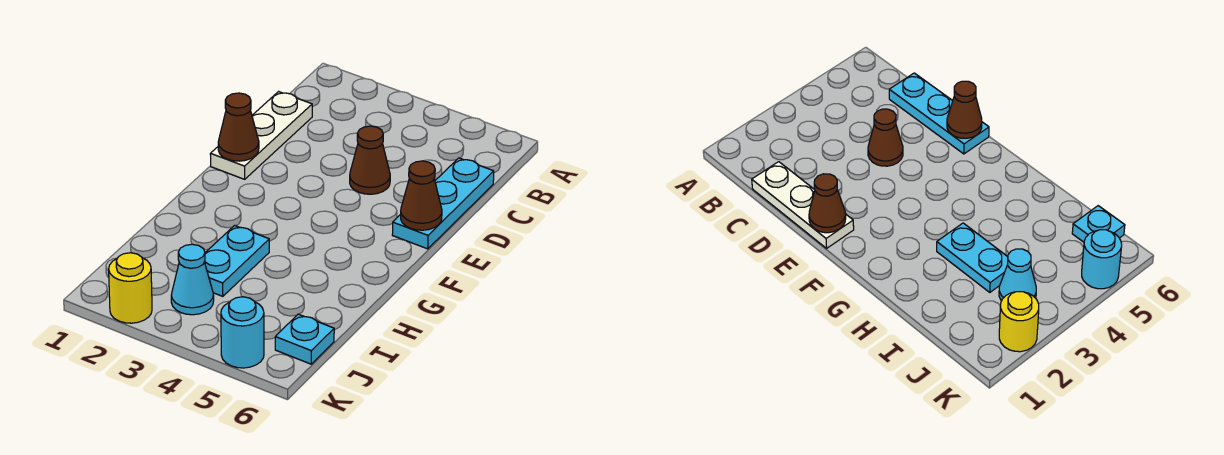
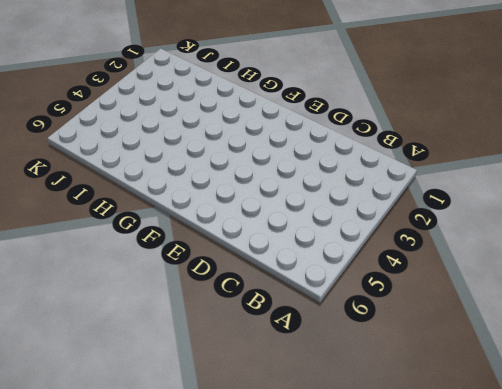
none -> white 1x3 plate [210,92,312,179]
none -> cyan 1x3 plate [392,158,494,249]

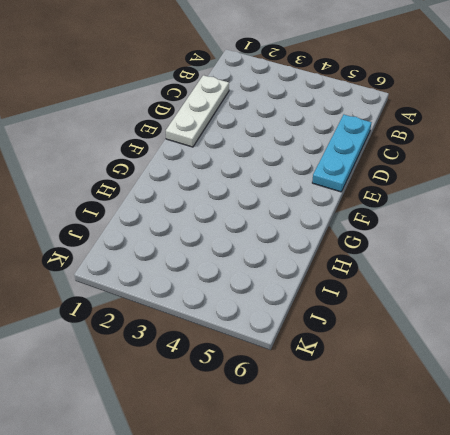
none -> brown 1x1 cone [350,126,390,194]
none -> cyan 1x2 plate [205,226,269,296]

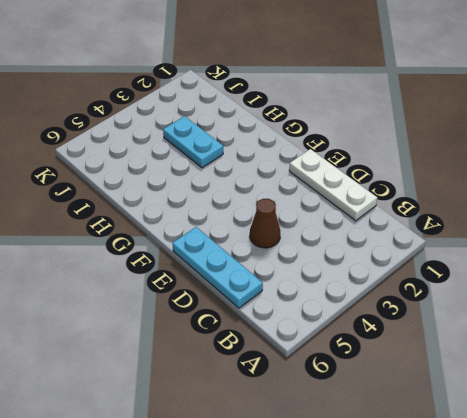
none -> cyan 1x1 cone [171,244,214,315]
none -> cyan 1x1 plate [275,314,334,364]

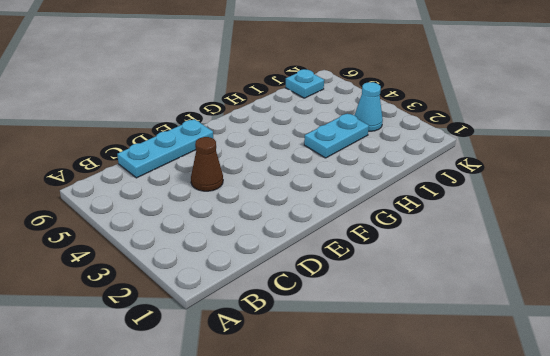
none -> white 1x3 plate [210,92,312,179]
none -> yellow 1x1 round brick [109,253,152,323]

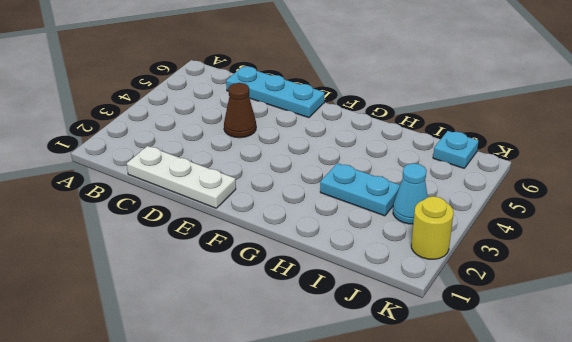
none -> cyan 1x1 round brick [221,297,264,368]
none -> brown 1x1 cone [218,93,259,161]

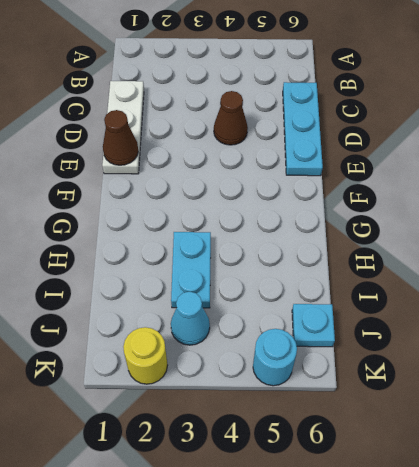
none -> brown 1x1 cone [401,161,442,230]

